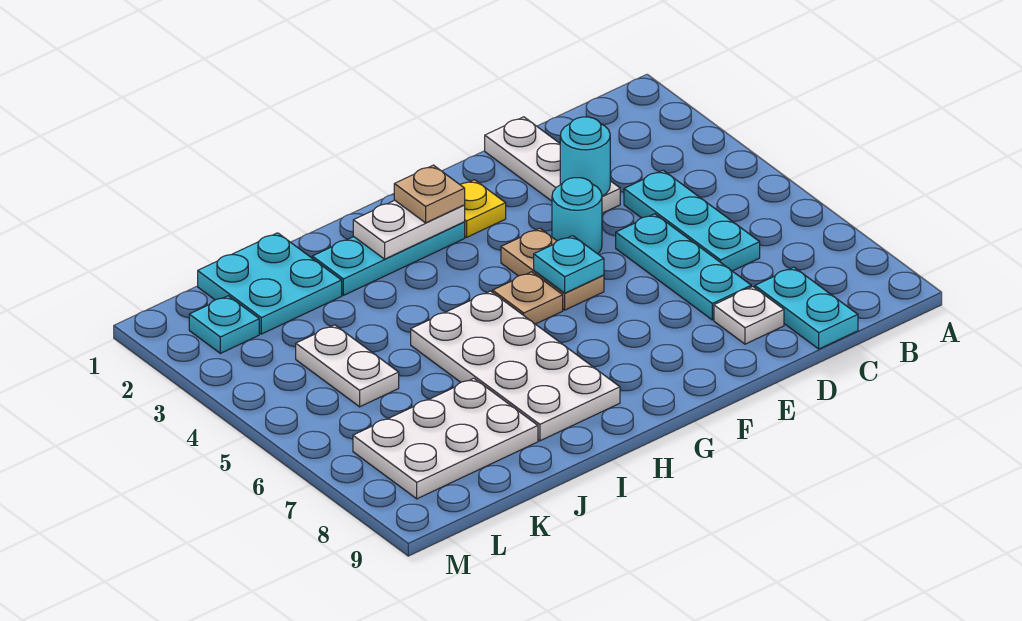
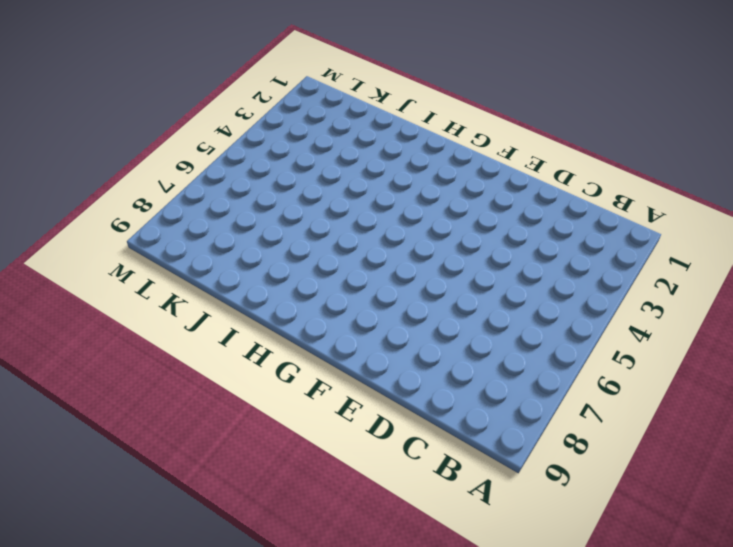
none -> cyan 1x3 plate [624,170,760,271]
none -> cyan 1x2 plate [755,267,858,349]
none -> white 1x3 plate [485,117,620,213]

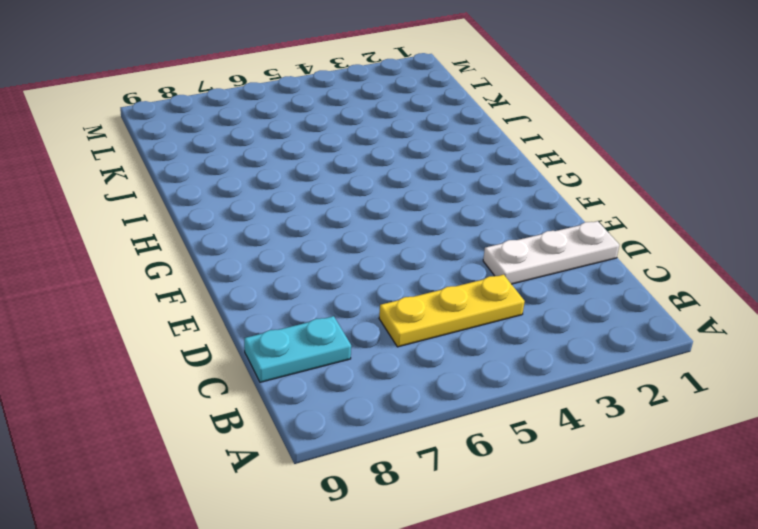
yellow 1x3 plate [379,275,525,347] -> cyan 1x3 plate [624,170,760,271]
none -> cyan 1x3 plate [616,214,751,320]
none -> white 1x1 plate [714,287,784,344]
none -> cyan 1x1 round brick [552,178,602,254]

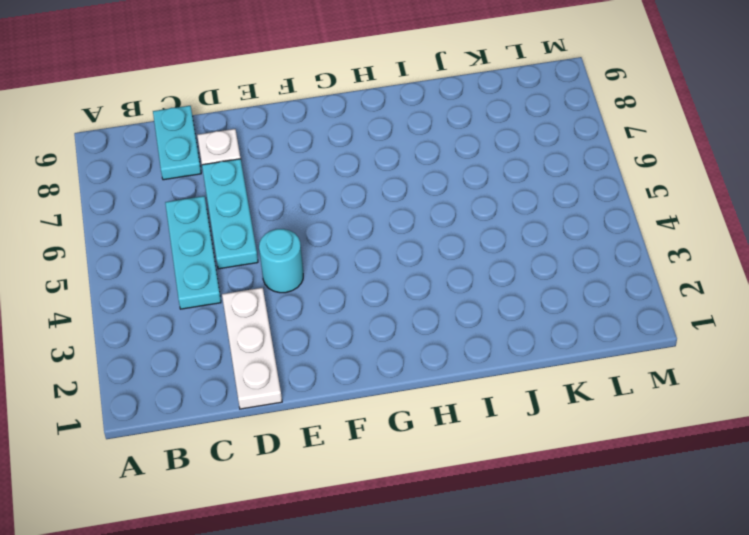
none -> yellow 1x1 plate [460,180,506,237]
none -> tan 1x2 plate [501,228,604,310]
none -> cyan 1x3 plate [312,222,465,295]

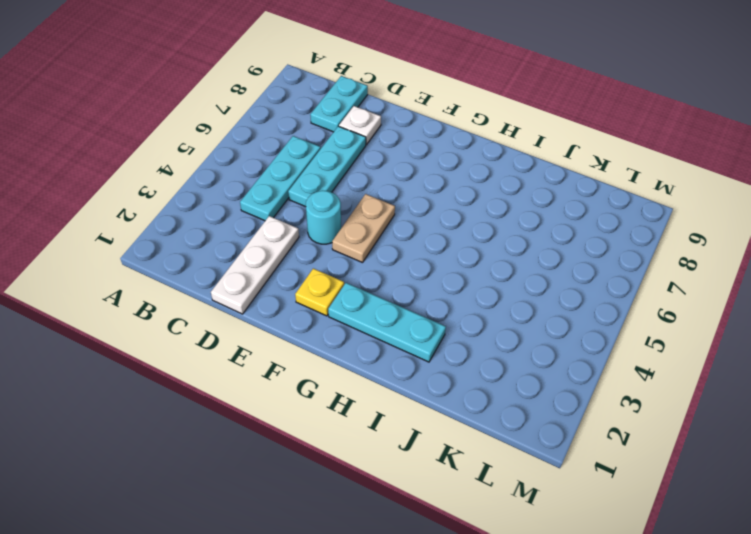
none -> tan 1x1 plate [493,272,563,324]
none -> white 2x4 plate [411,291,620,441]
none -> cyan 2x2 plate [198,233,342,334]

